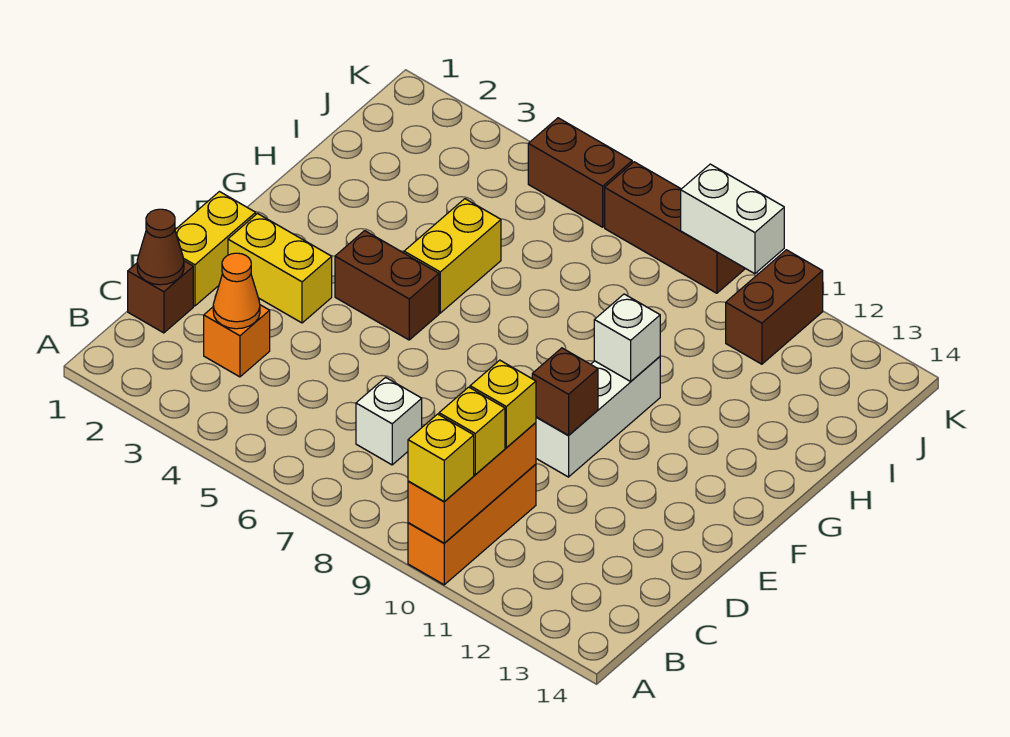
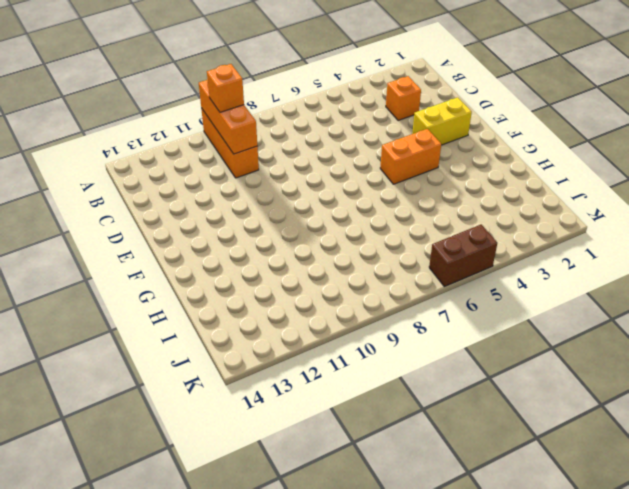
orange 1x1 brick [207,64,244,112] -> yellow 1x1 brick [439,387,505,475]
orange 1x2 brick [380,129,441,184] -> brown 1x2 brick [335,231,439,340]
none -> brown 1x1 brick [128,261,193,333]
none -> white 1x1 brick [356,377,422,465]
none -> yellow 1x2 brick [175,192,256,306]

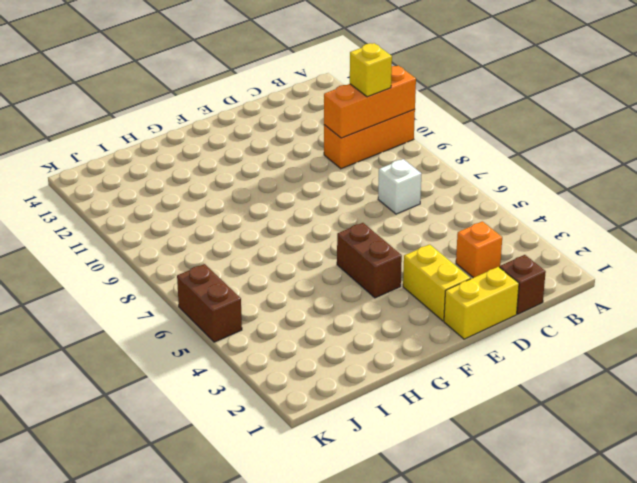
none -> white 1x3 brick [536,357,660,477]
none -> yellow 1x2 brick [404,199,501,313]
none -> brown 1x2 brick [726,250,823,364]

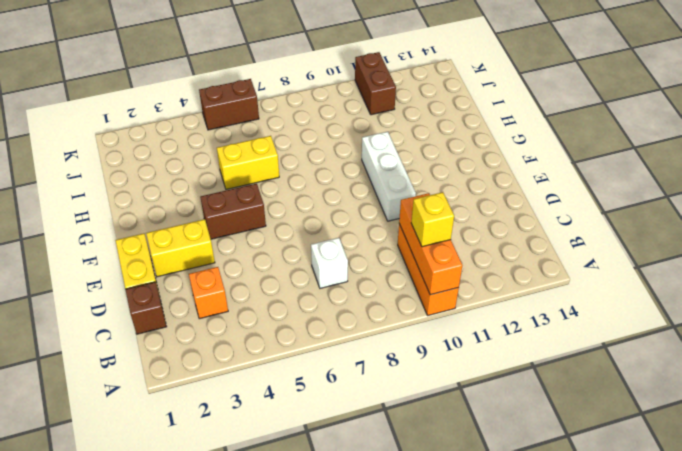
yellow 1x2 brick [217,136,279,189] -> yellow 1x2 brick turned to [404,199,501,313]
none -> brown 1x3 brick [605,162,745,293]
none -> brown 1x1 cone [137,209,184,285]
none -> orange 1x1 cone [213,253,260,329]

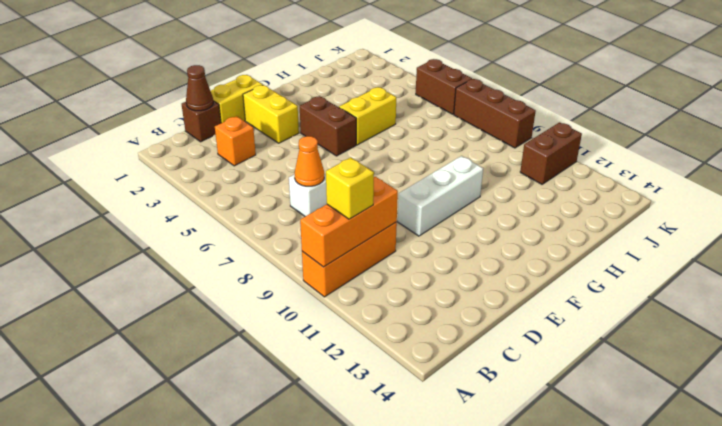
orange 1x1 cone [295,136,324,186] -> orange 1x1 cone moved to [213,253,260,329]
none -> brown 1x1 brick [532,348,598,436]
none -> white 1x1 brick [594,294,660,381]
none -> white 1x2 brick [681,164,784,274]

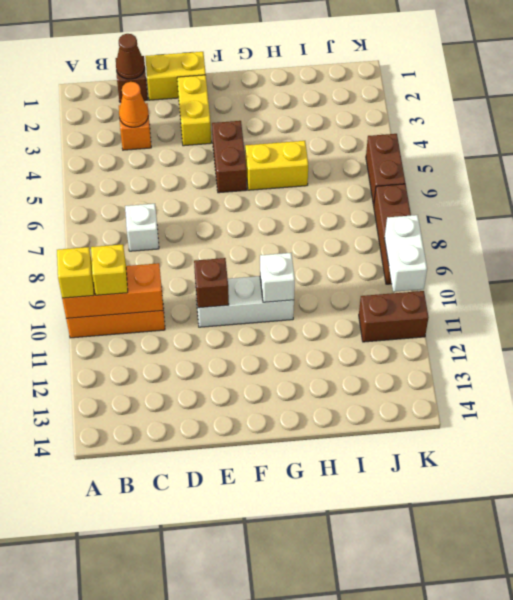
none -> yellow 1x1 brick [470,360,536,447]

